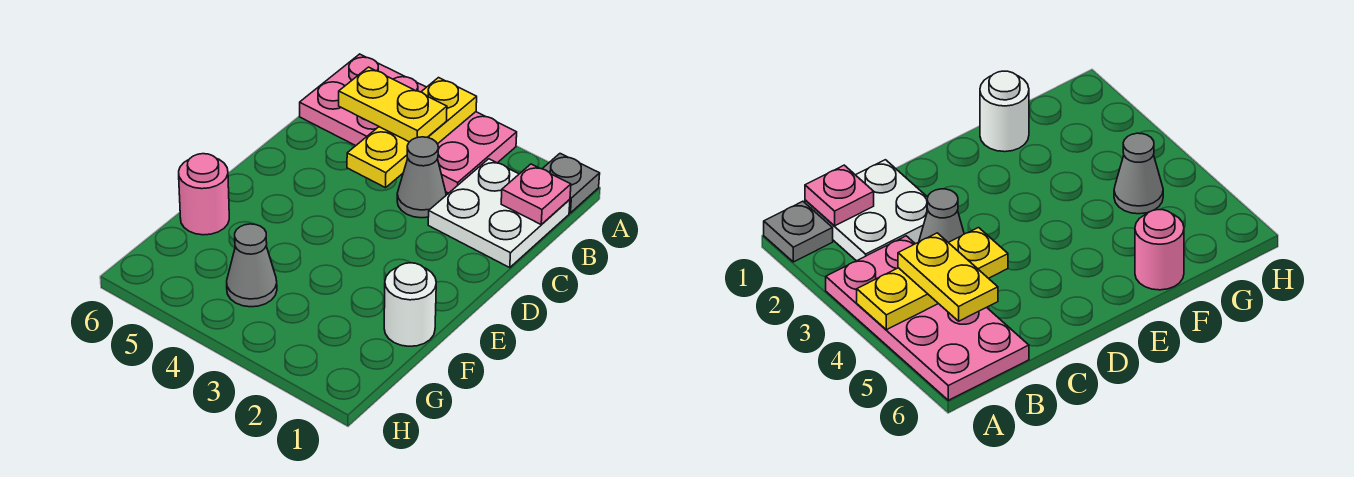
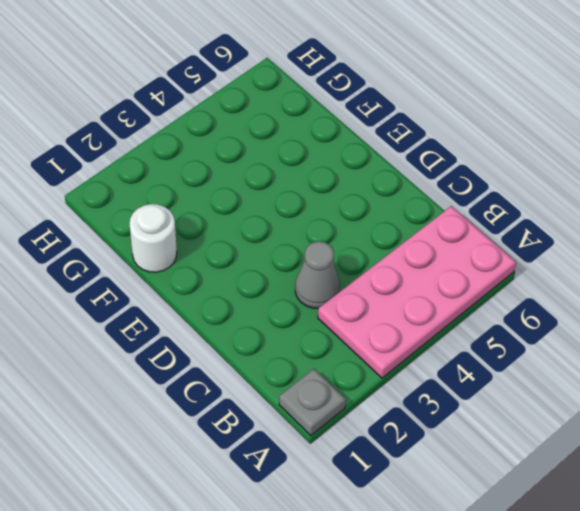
none -> white 2x2 plate [428,159,570,268]
none -> pink 1x1 round brick [179,154,229,235]

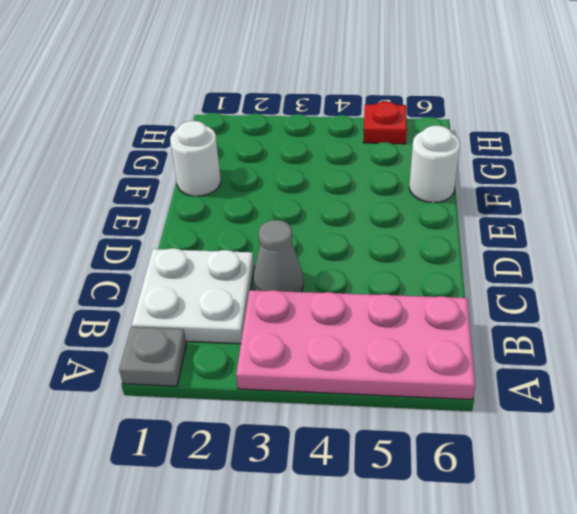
white 1x1 round brick [409,126,460,203] -> pink 1x1 round brick [179,154,229,235]
red 1x1 plate [363,101,407,144] -> none
none -> grey 1x1 cone [227,224,277,307]
none -> yellow 1x3 plate [347,78,477,188]

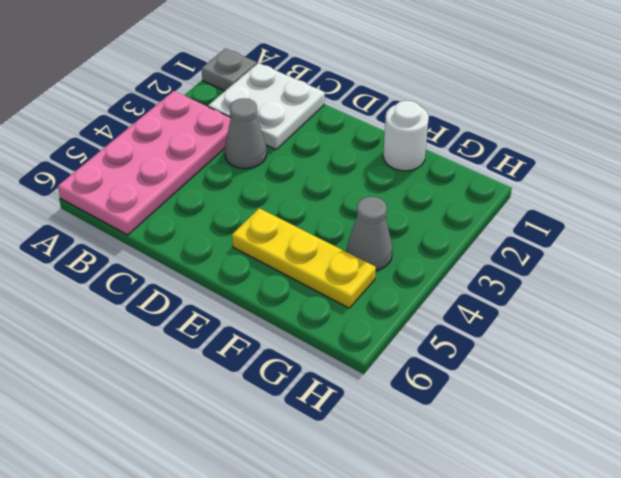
yellow 1x3 plate [232,208,376,308] -> yellow 1x3 plate moved to [347,78,477,188]
none -> pink 1x1 round brick [179,154,229,235]
none -> pink 1x1 plate [501,164,571,225]

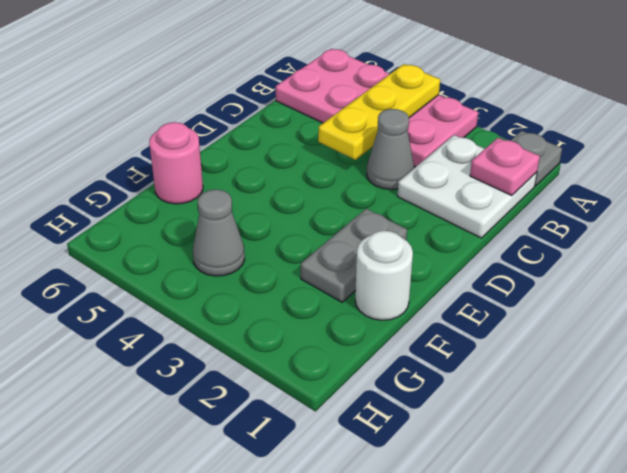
grey 1x2 plate [301,208,407,302] -> none
none -> yellow 1x2 plate [339,67,447,142]

